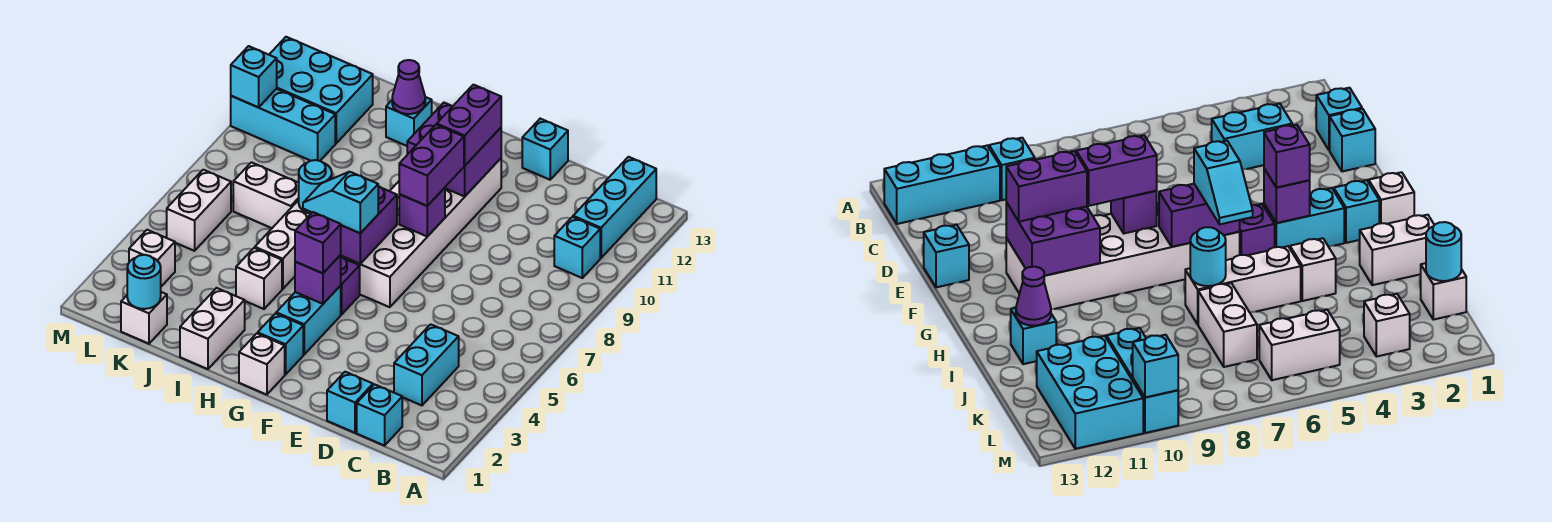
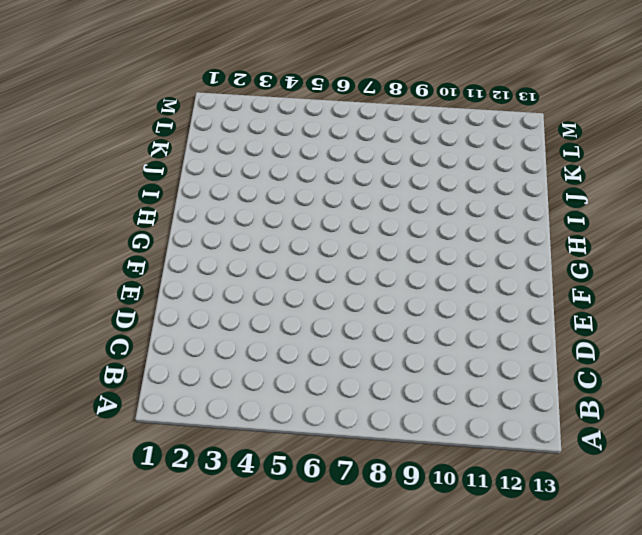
none -> cyan 1x1 brick [554,217,600,278]
none -> cyan 1x3 brick [573,157,656,258]
none -> cyan 1x1 brick [357,384,402,446]
none -> cyan 1x2 brick [394,324,459,405]

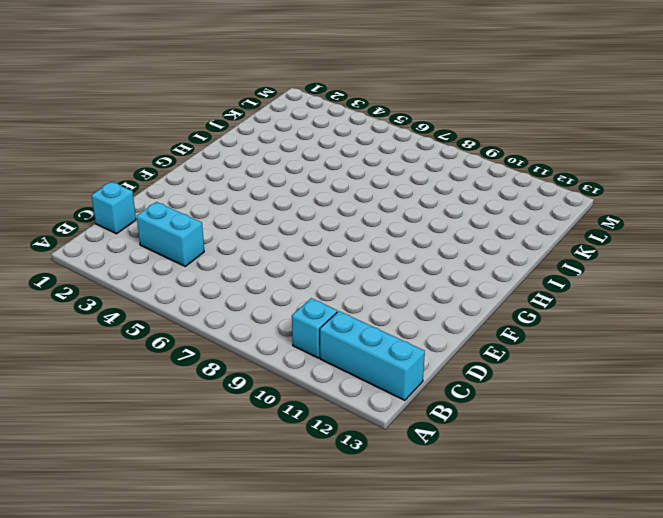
none -> cyan 1x1 brick [327,372,373,433]
none -> cyan 1x1 brick [522,119,568,180]
none -> white 2x6 brick [341,158,501,307]
none -> white 1x1 brick [239,333,285,395]

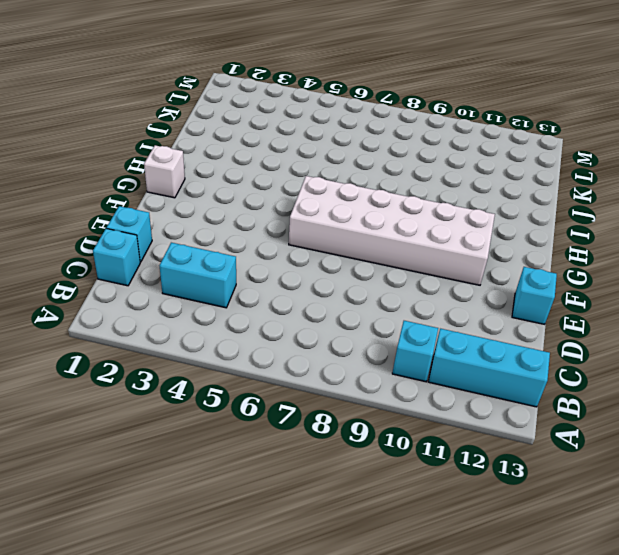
none -> cyan 1x1 brick [258,313,303,375]
none -> cyan 1x2 brick [276,286,341,354]
none -> purple 1x1 brick [340,257,360,314]
none -> white 1x2 brick [180,288,245,369]

